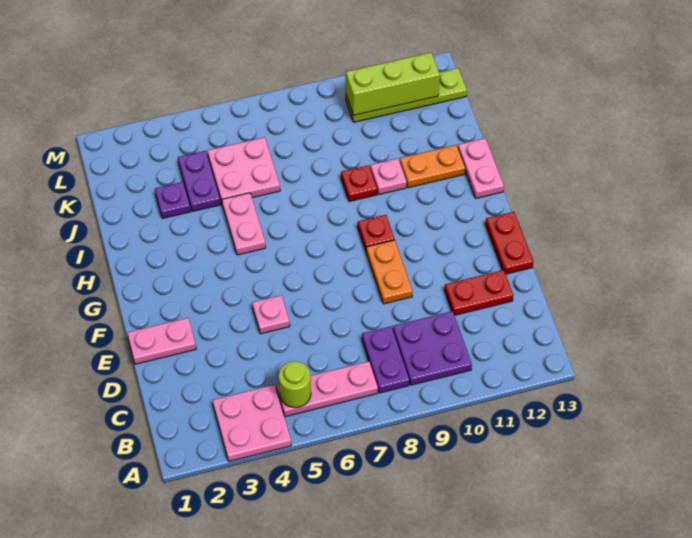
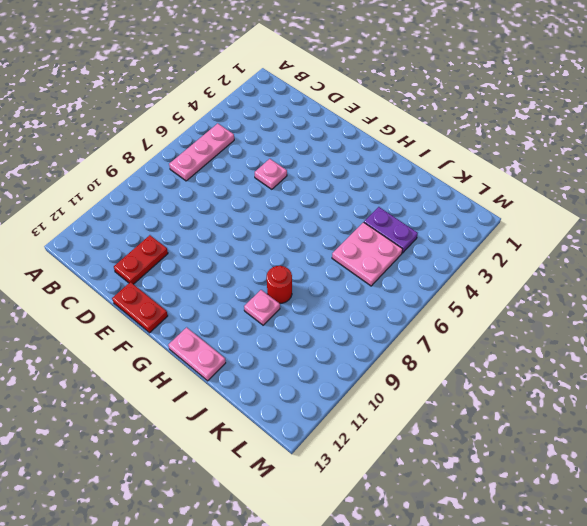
red 1x1 round brick [267,266,292,303] -> red 1x1 plate [341,165,377,202]
none -> pink 2x2 plate [213,385,291,461]
none -> purple 1x2 plate [362,326,409,393]
none -> purple 2x2 plate [393,311,472,385]

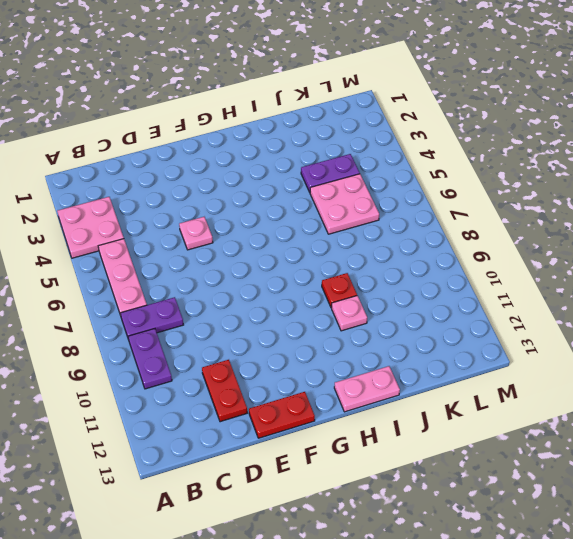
purple 1x2 plate [128,329,172,389] -> purple 2x2 plate [393,311,472,385]
none -> pink 1x2 plate [127,318,196,364]
none -> orange 1x2 plate [366,240,413,304]
none -> red 1x1 plate [358,215,395,251]

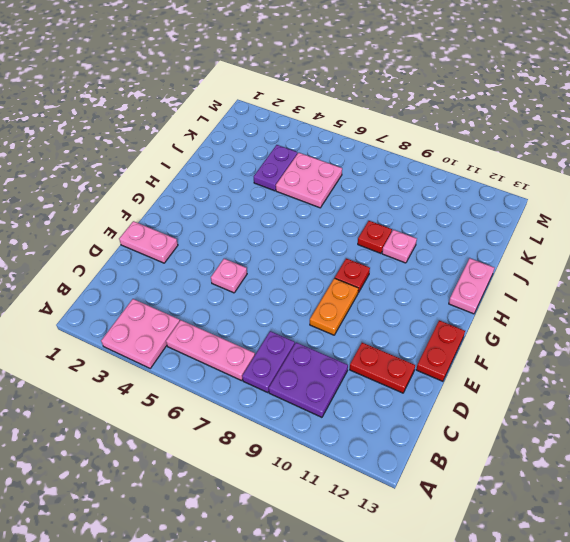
none -> pink 1x2 plate [222,193,266,255]
none -> orange 1x2 plate [400,145,465,188]
none -> purple 1x1 plate [155,182,191,219]

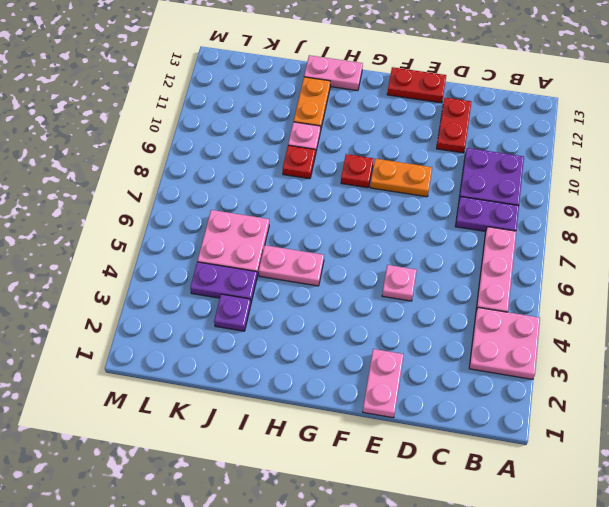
none -> lime 1x4 plate [346,68,467,122]
none -> lime 1x1 round brick [279,361,311,408]
none -> lime 1x3 brick [346,53,440,115]

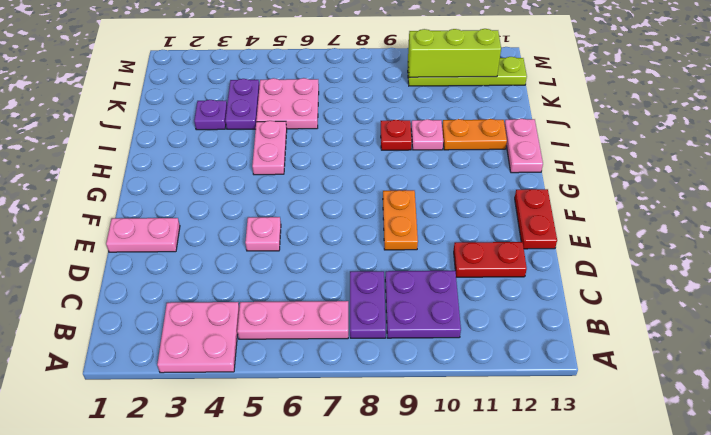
none -> red 1x1 plate [358,215,395,251]
none -> lime 1x1 round brick [279,361,311,408]

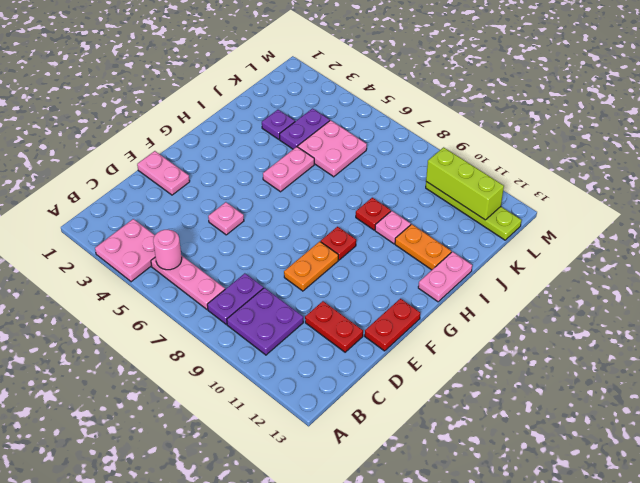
pink 1x1 round brick [153,230,182,270] -> lime 1x1 round brick [279,361,311,408]

